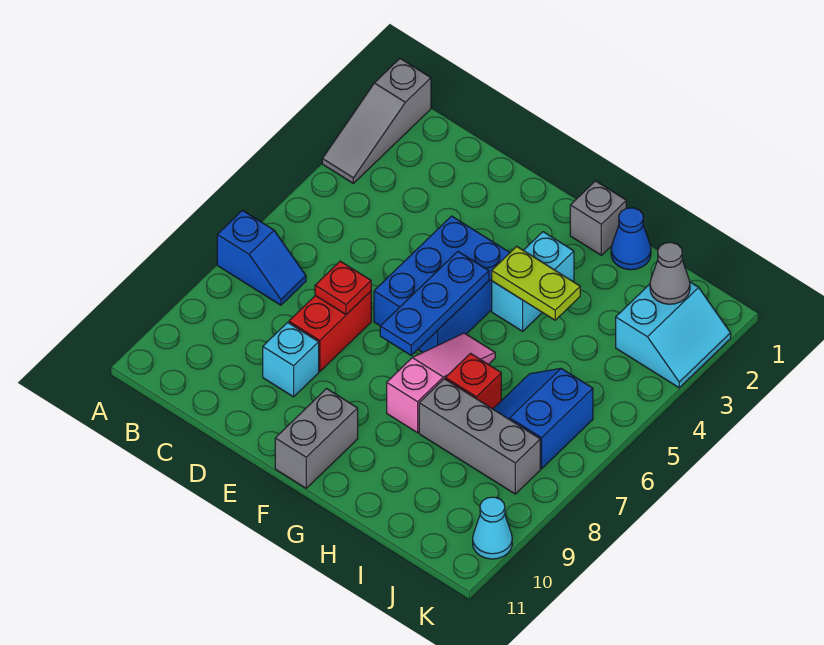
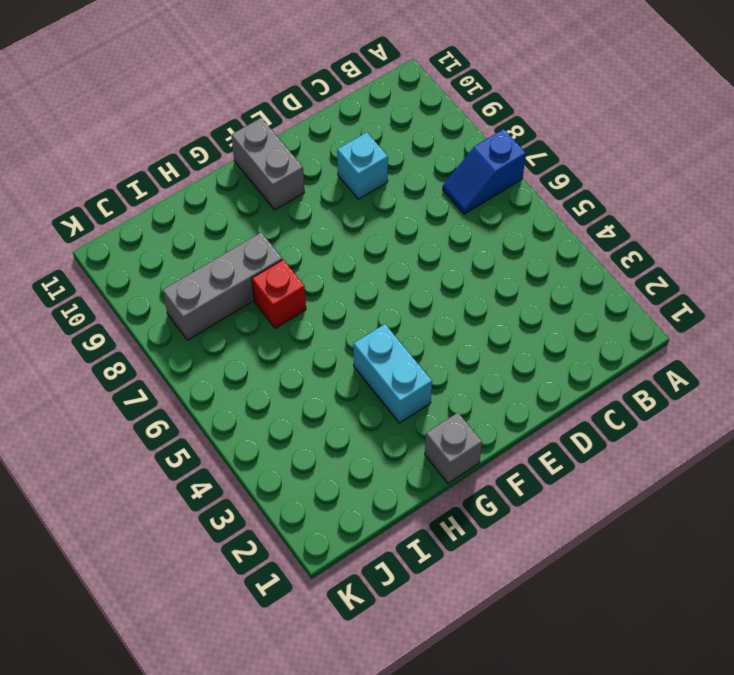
none -> grey 1x3 slope [322,59,431,183]
none -> red 1x2 brick [289,291,371,371]
none -> blue 2x3 brick [374,216,510,353]

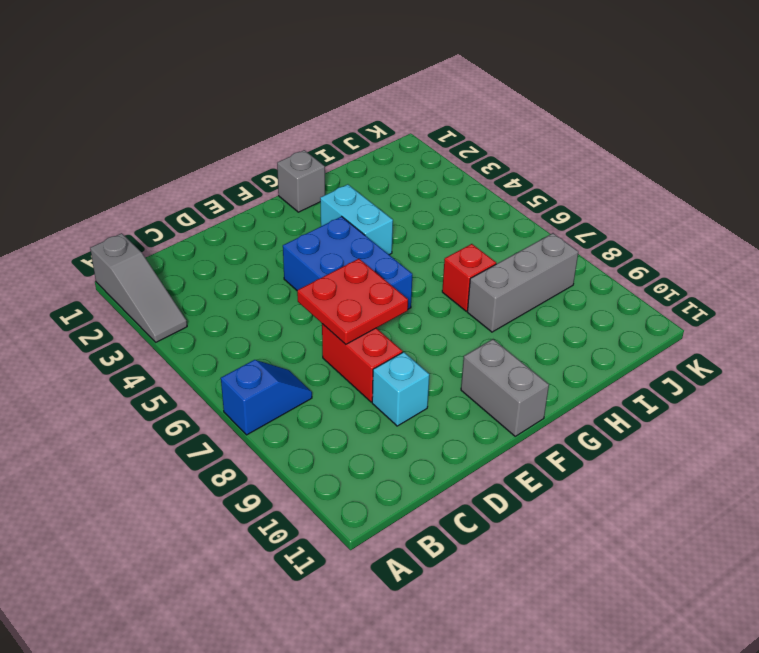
red 2x2 plate [297,259,408,344] -> red 1x1 plate [315,261,371,315]
none -> pink 1x3 slope [387,333,495,433]
none -> blue 1x1 cone [611,208,651,270]
none -> blue 2x2 slope [493,368,593,469]

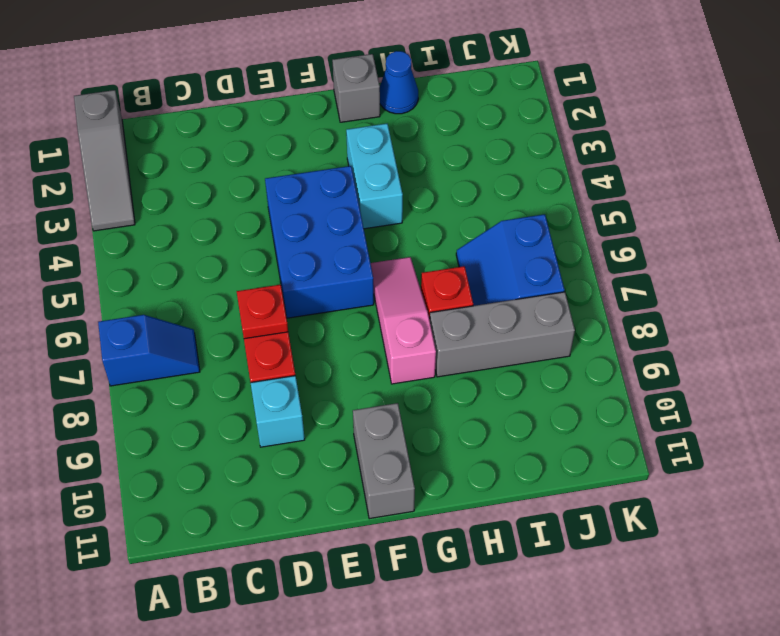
none -> cyan 2x2 slope [616,282,731,388]
none -> cyan 1x1 cone [473,497,512,559]
none -> blue 1x3 plate [380,252,489,355]

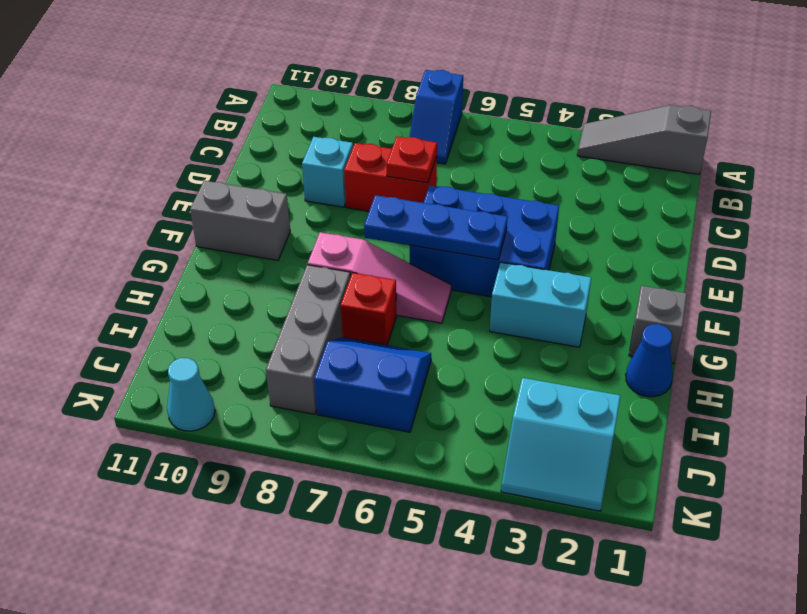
none -> lime 1x2 plate [492,246,580,320]
none -> grey 1x1 cone [650,242,690,304]

